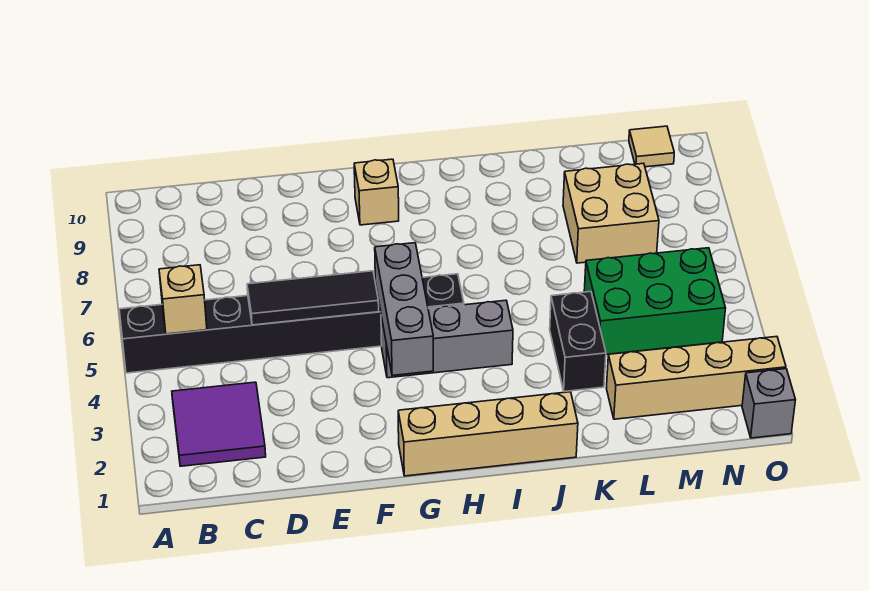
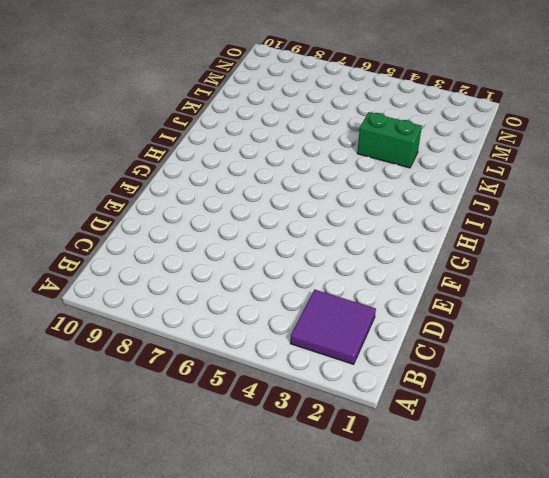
green 1x2 brick [357,112,422,168] -> black 1x2 brick [550,292,606,392]
none -> black 1x8 brick [119,274,464,373]
none -> tan 1x4 brick [398,392,578,476]
none -> grey 1x3 brick [381,300,513,378]

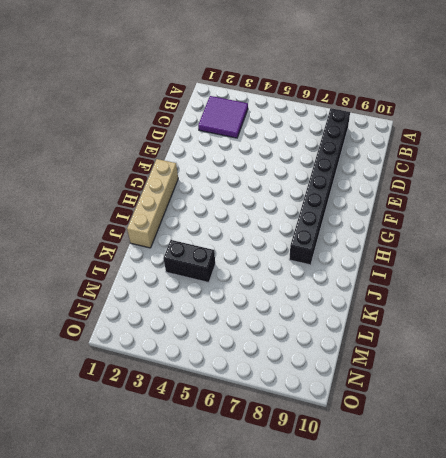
black 1x8 brick [289,108,350,265] -> black 1x8 brick moved to [119,274,464,373]
none -> grey 1x3 brick [381,300,513,378]
none -> tan 1x1 brick [354,159,399,225]
none -> tan 1x4 brick [606,337,786,419]

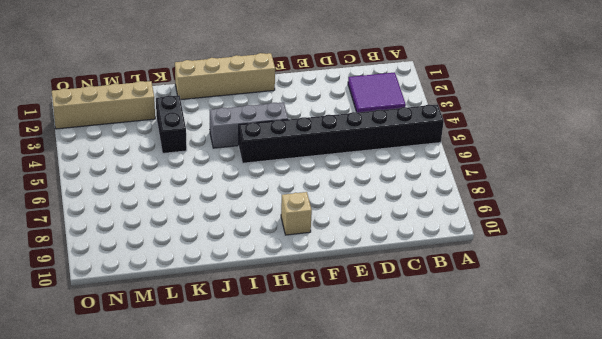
none -> green 2x3 brick [584,248,726,354]
none -> tan 2x2 brick [563,163,659,263]
none -> tan 1x1 tile [629,126,674,167]

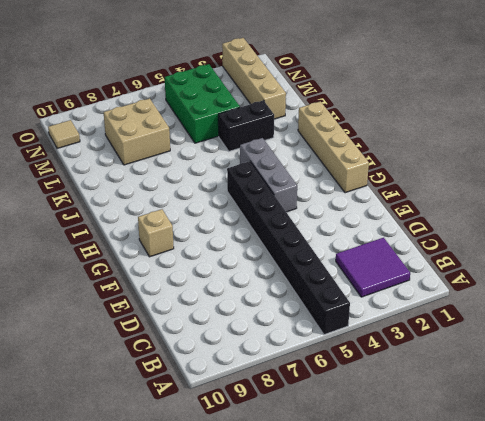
none -> grey 1x1 brick [742,369,795,438]
none -> tan 1x1 brick [159,265,207,334]
none -> black 1x3 tile [247,271,379,325]

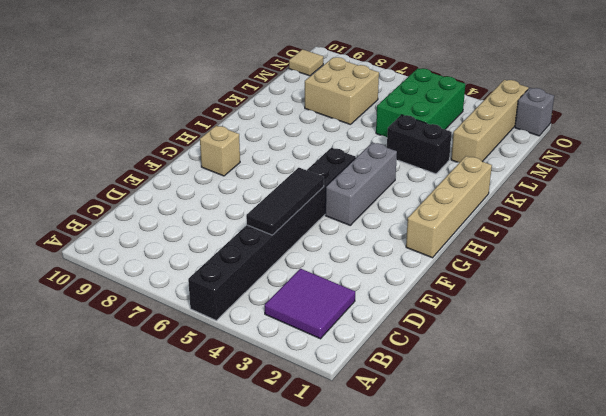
none -> tan 1x1 brick [159,265,207,334]
none -> grey 1x3 brick [375,243,433,375]

